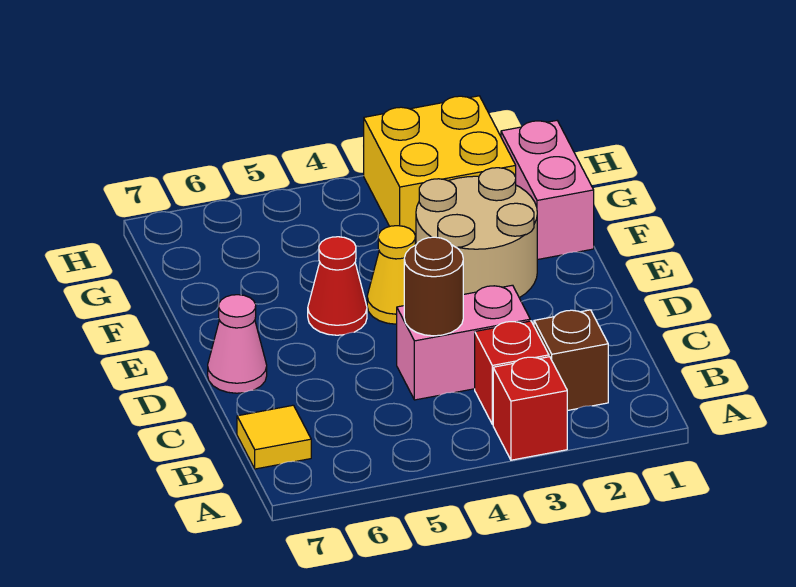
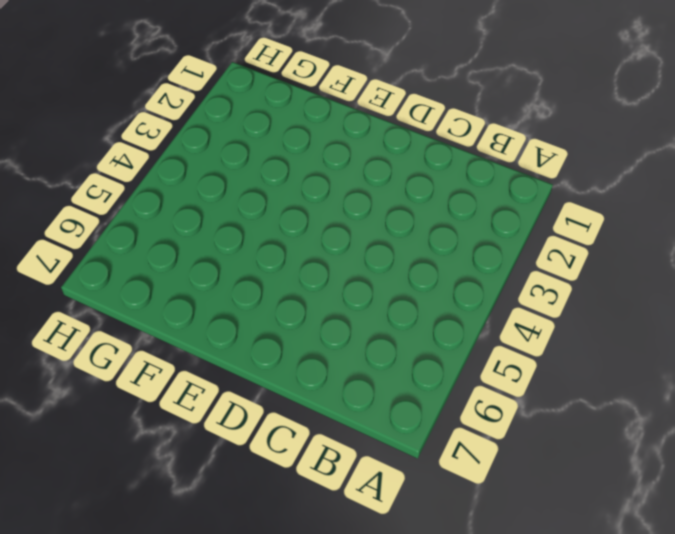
none -> red 1x1 brick [493,357,567,460]
none -> brown 1x1 brick [534,310,608,411]
none -> red 1x1 brick [475,321,549,425]

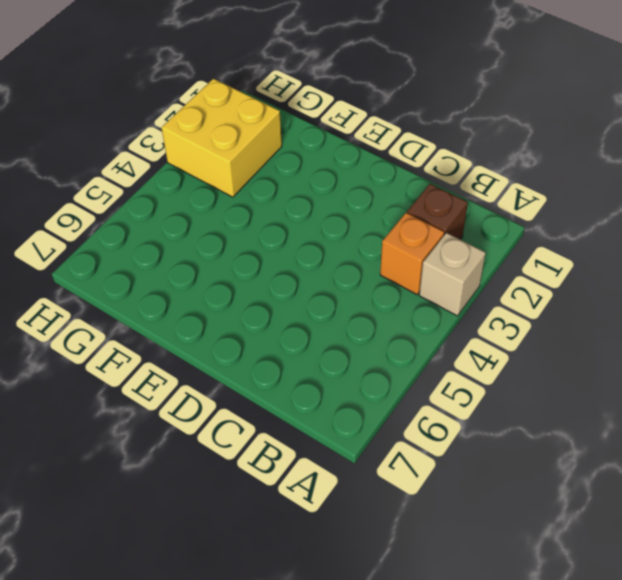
tan 1x1 brick [419,233,486,316] -> red 1x1 brick [493,357,567,460]
orange 1x1 brick [380,213,444,294] -> red 1x1 brick [475,321,549,425]
none -> yellow 1x1 tile [237,405,311,469]
none -> pink 1x2 brick [397,285,530,400]
none -> pink 1x1 cone [208,295,267,393]

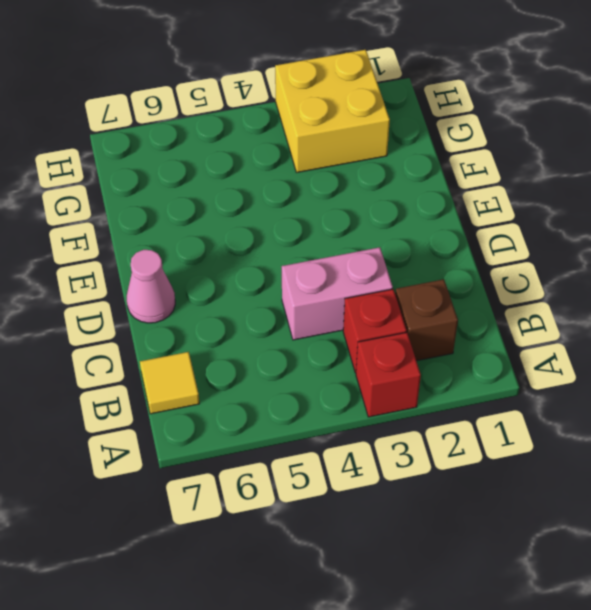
none -> tan 2x2 round brick [416,168,537,298]
none -> yellow 1x1 cone [367,226,415,324]
none -> red 1x1 cone [308,237,367,335]

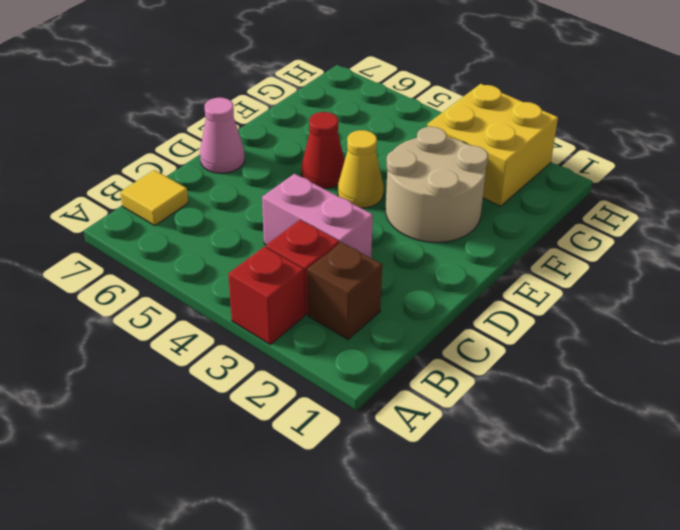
none -> pink 1x2 brick [501,121,594,260]
none -> brown 1x1 round brick [404,237,463,336]

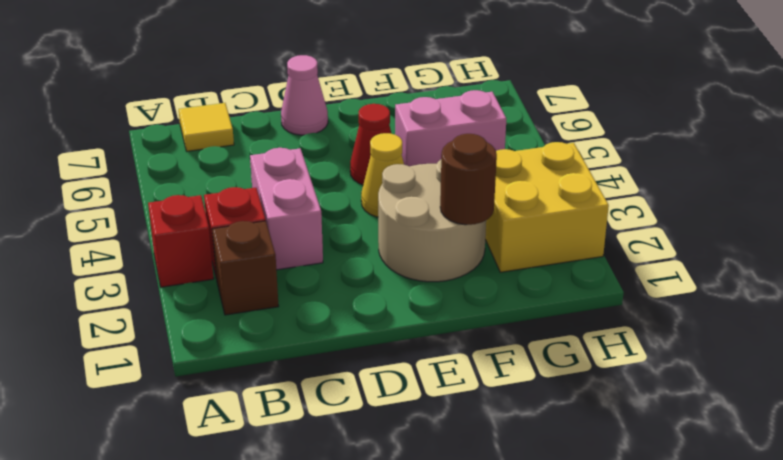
brown 1x1 round brick [440,134,497,225] -> brown 1x1 round brick moved to [404,237,463,336]
pink 1x2 brick [395,90,506,167] -> pink 1x2 brick moved to [501,121,594,260]

